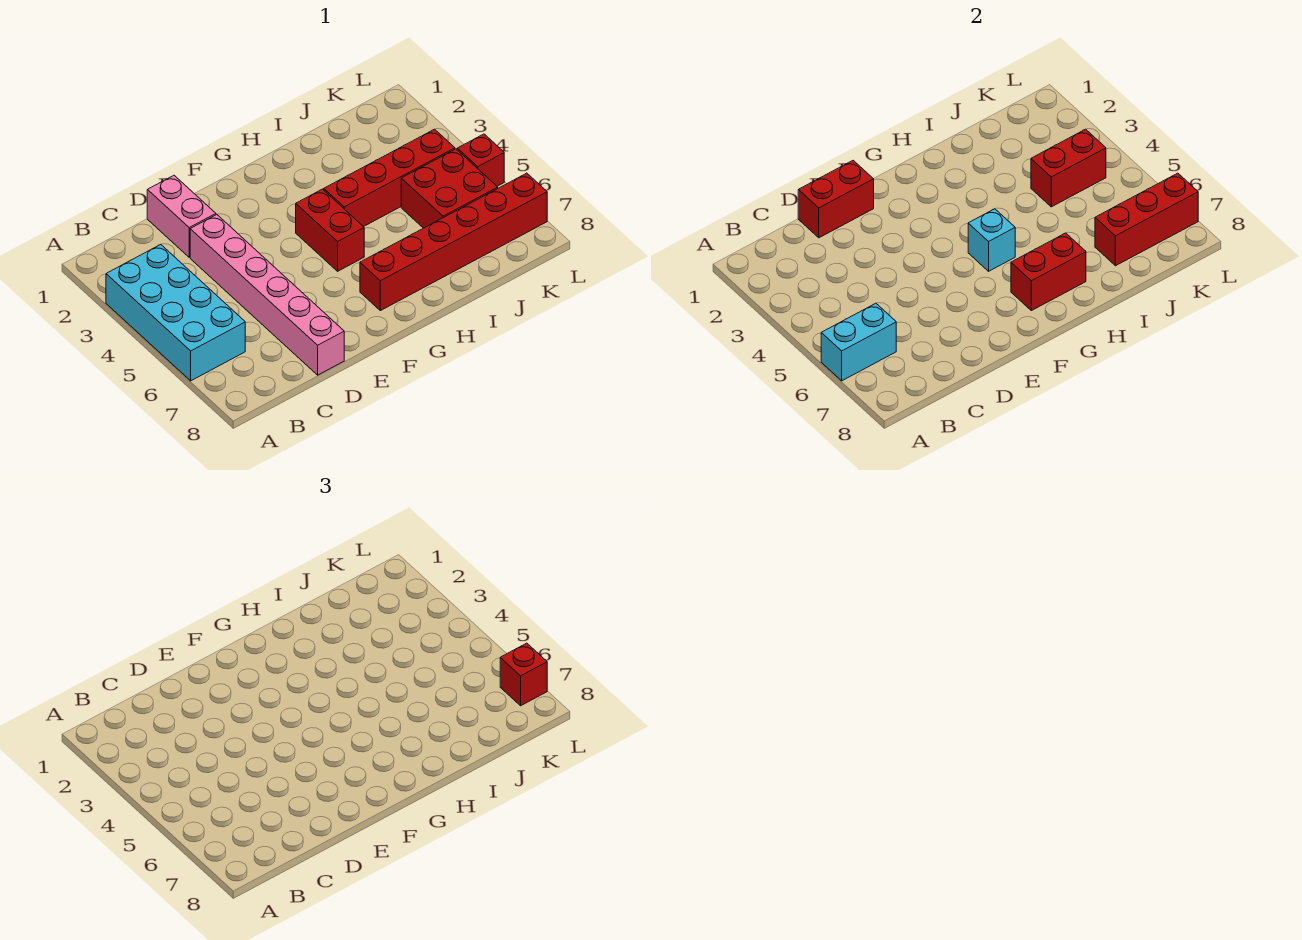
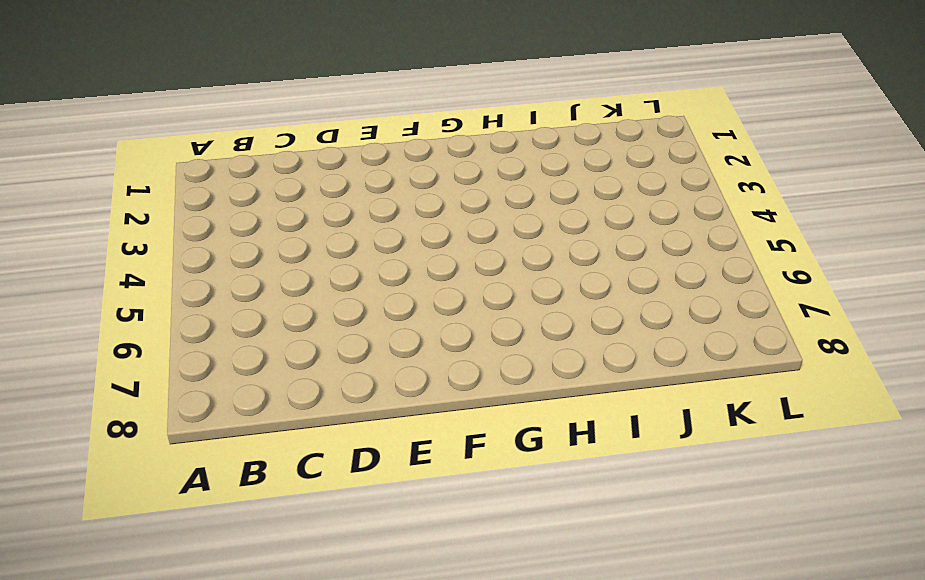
none -> cyan 2x4 brick [106,244,245,381]
none -> pink 1x2 brick [147,175,216,257]
none -> pink 1x6 brick [190,215,344,375]

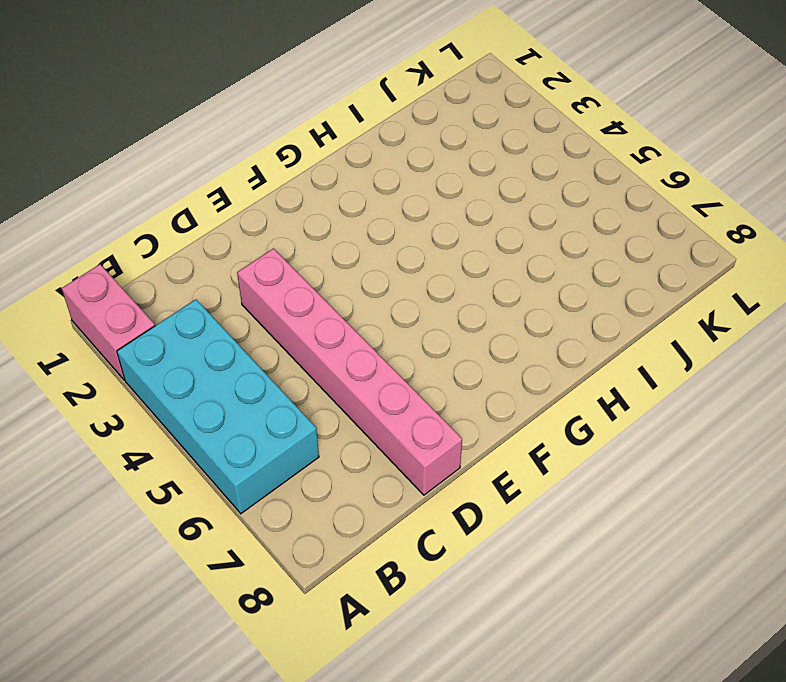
pink 1x2 brick [62,264,155,380] -> pink 1x2 brick moved to [147,175,216,257]
none -> red 1x2 brick [296,189,364,271]
none -> red 1x6 brick [360,173,547,311]
none -> red 1x4 brick [324,129,455,227]

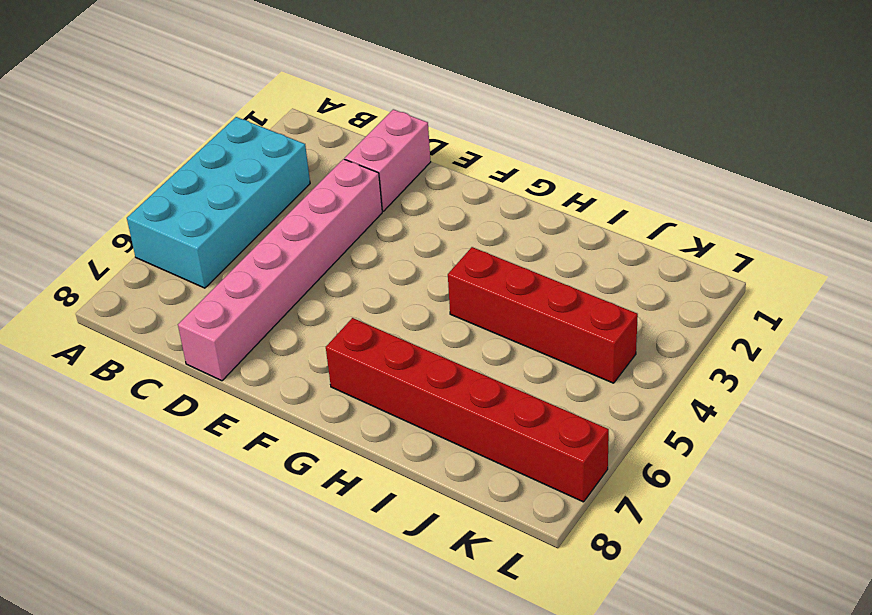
none -> red 1x2 brick [296,189,364,271]
none -> red 2x2 brick [401,149,498,228]
none -> red 1x1 brick [457,134,504,186]

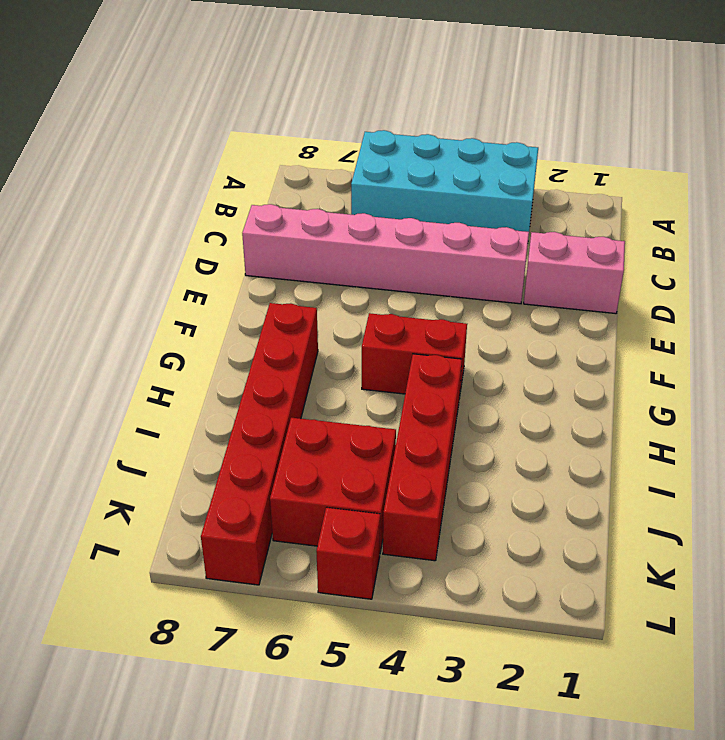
none -> cyan 1x2 brick [821,303,896,381]
none -> red 1x2 brick [798,160,874,238]
none -> cyan 1x1 brick [968,209,1015,271]

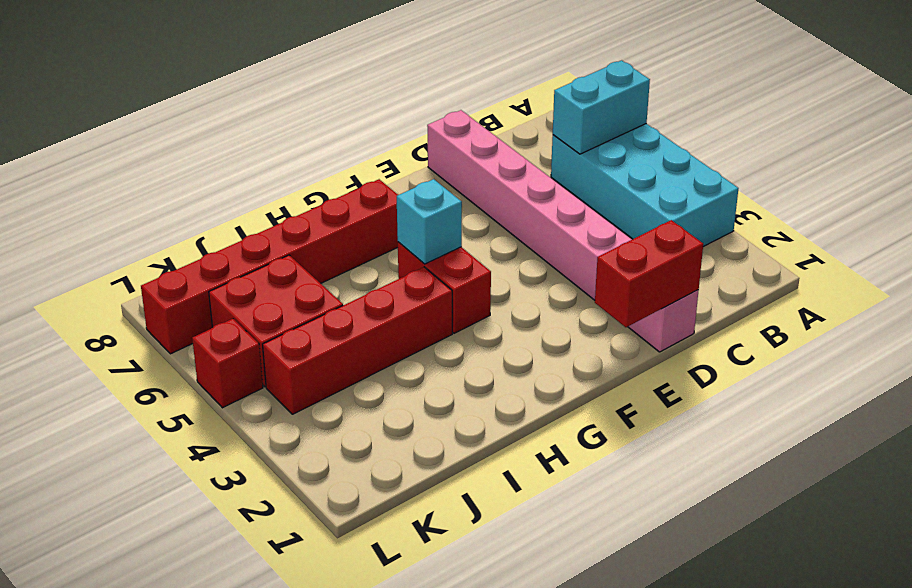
none -> red 1x2 brick [1011,233,1086,311]
none -> red 1x2 brick [1031,129,1106,207]
none -> red 1x3 brick [1095,173,1198,266]

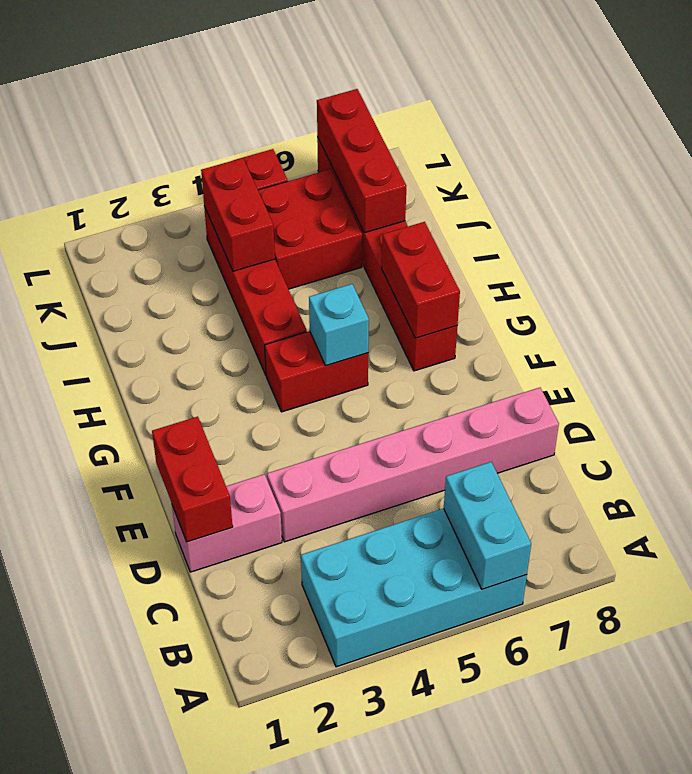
none -> red 1x1 brick [500,643,547,706]

